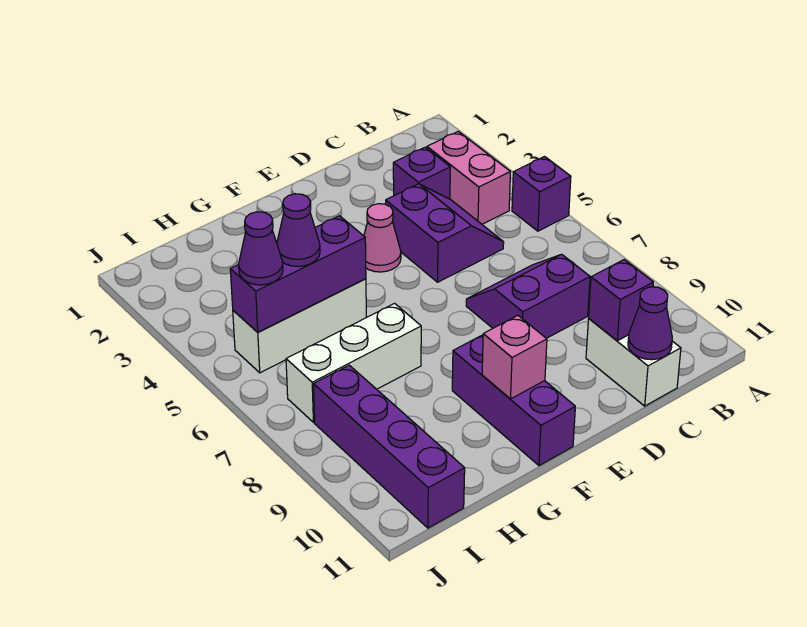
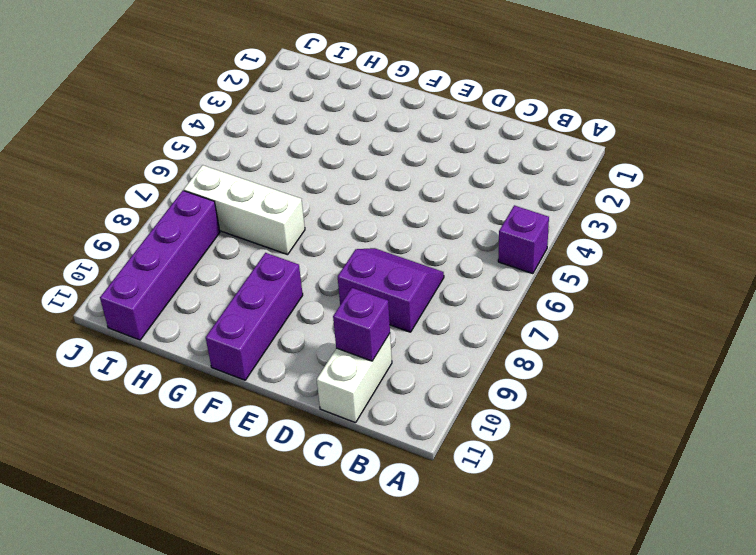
none -> pink 1x2 brick [427,131,510,224]
none -> purple 1x1 brick [393,147,450,199]
none -> purple 2x2 slope [386,184,504,282]

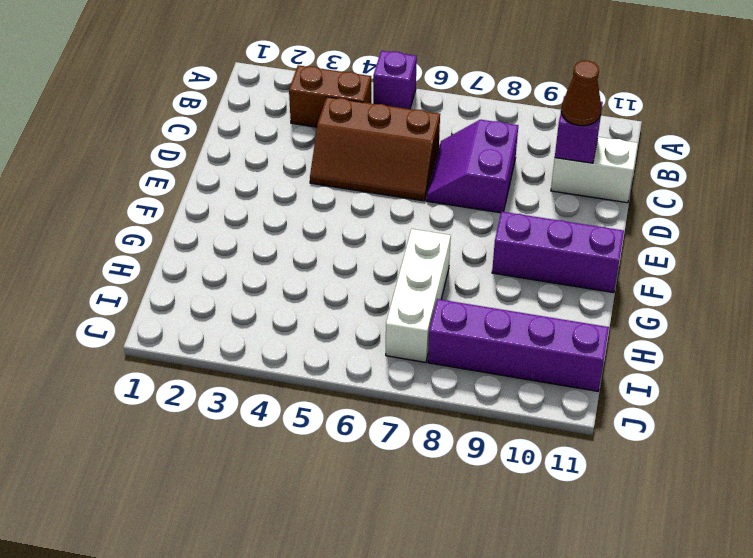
brown 1x2 brick [289,65,371,127] -> pink 1x2 brick [427,131,510,224]
brown 2x3 slope [310,97,440,201] -> purple 2x2 slope [386,184,504,282]
brown 1x1 cone [561,61,601,126] -> none
none -> purple 1x1 brick [393,147,450,199]
none -> pink 1x1 cone [364,204,401,272]
none -> white 1x3 brick [233,279,366,373]

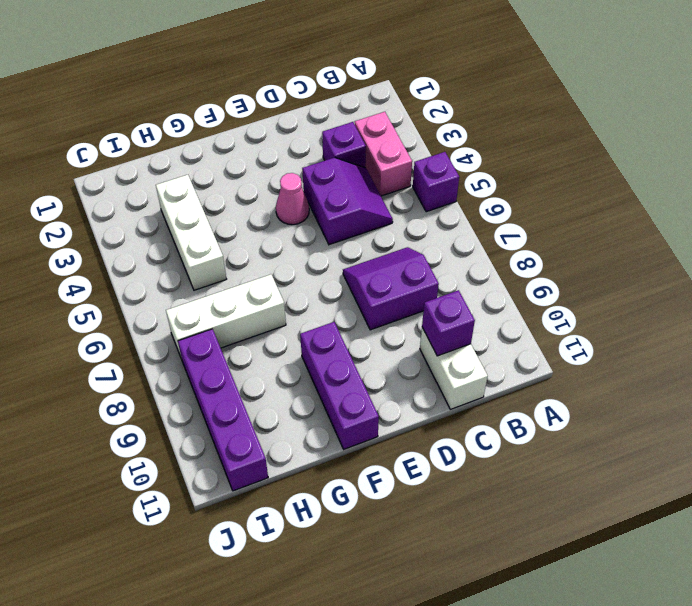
white 1x3 brick [156,175,226,290] -> white 1x3 brick turned to [233,279,366,373]
none -> purple 1x1 cone [628,287,672,360]
none -> pink 1x1 brick [482,316,547,399]
none -> purple 1x3 brick [230,216,366,332]

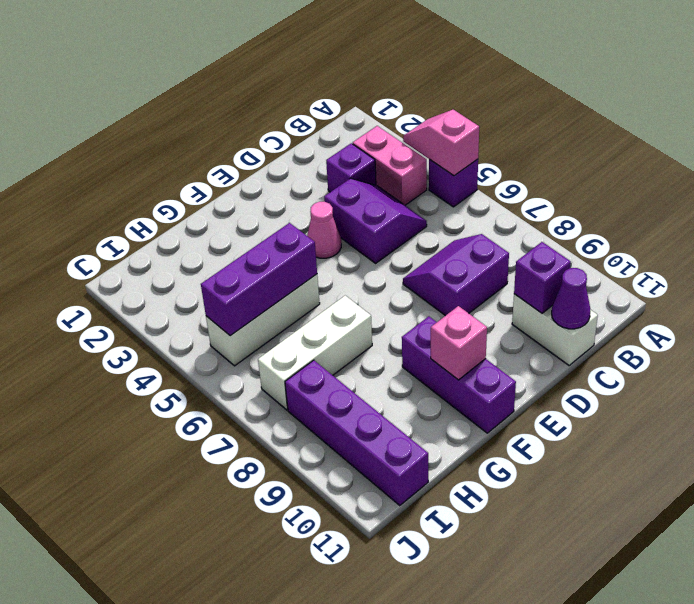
pink 1x2 slope [403,110,479,176] -> none
none -> purple 1x1 cone [277,194,320,267]
none -> purple 1x1 cone [239,212,283,285]

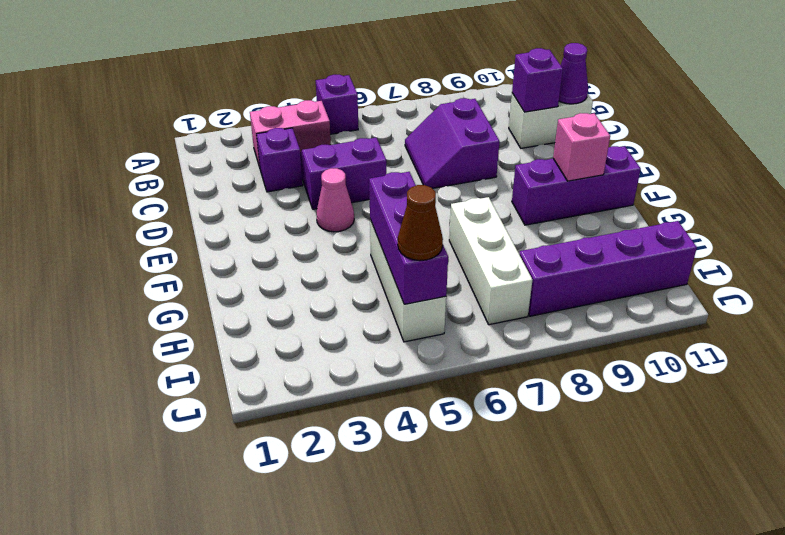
brown 1x1 cone [398,185,443,260] -> purple 1x1 cone [239,212,283,285]
none -> purple 1x1 cone [277,194,320,267]

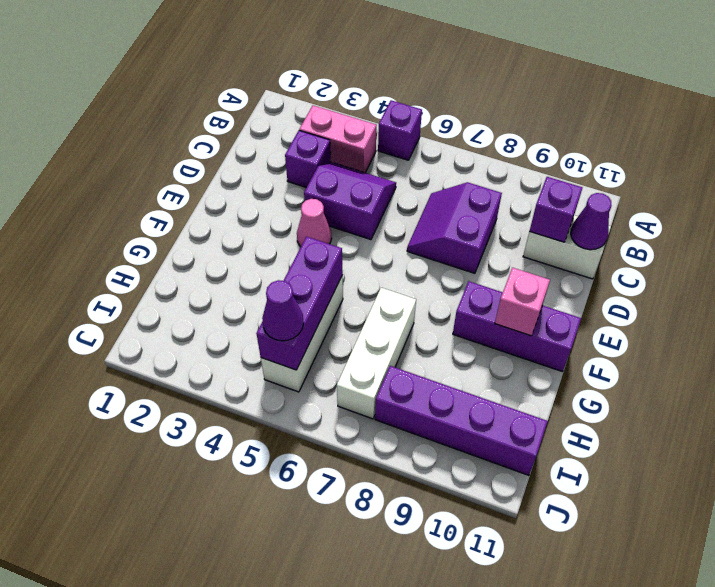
none -> purple 1x1 cone [277,194,320,267]

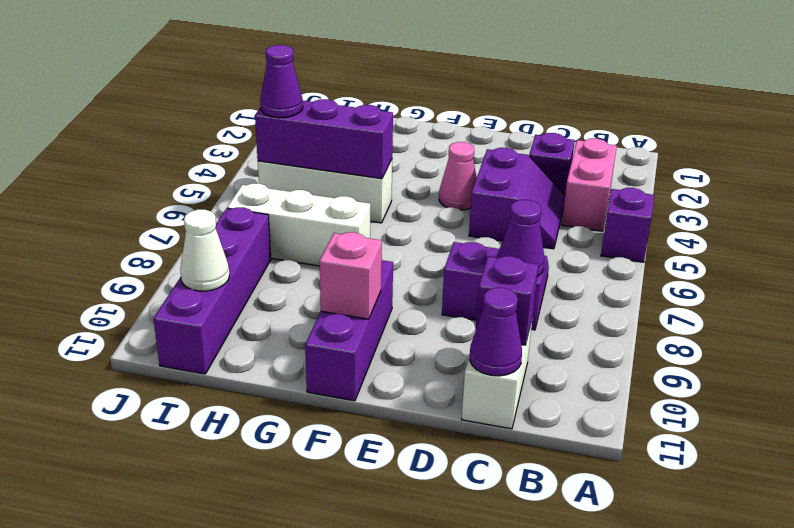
purple 1x1 cone [498,200,545,276] -> purple 1x1 cone moved to [277,194,320,267]
white 1x1 cone [180,210,230,291] -> none

